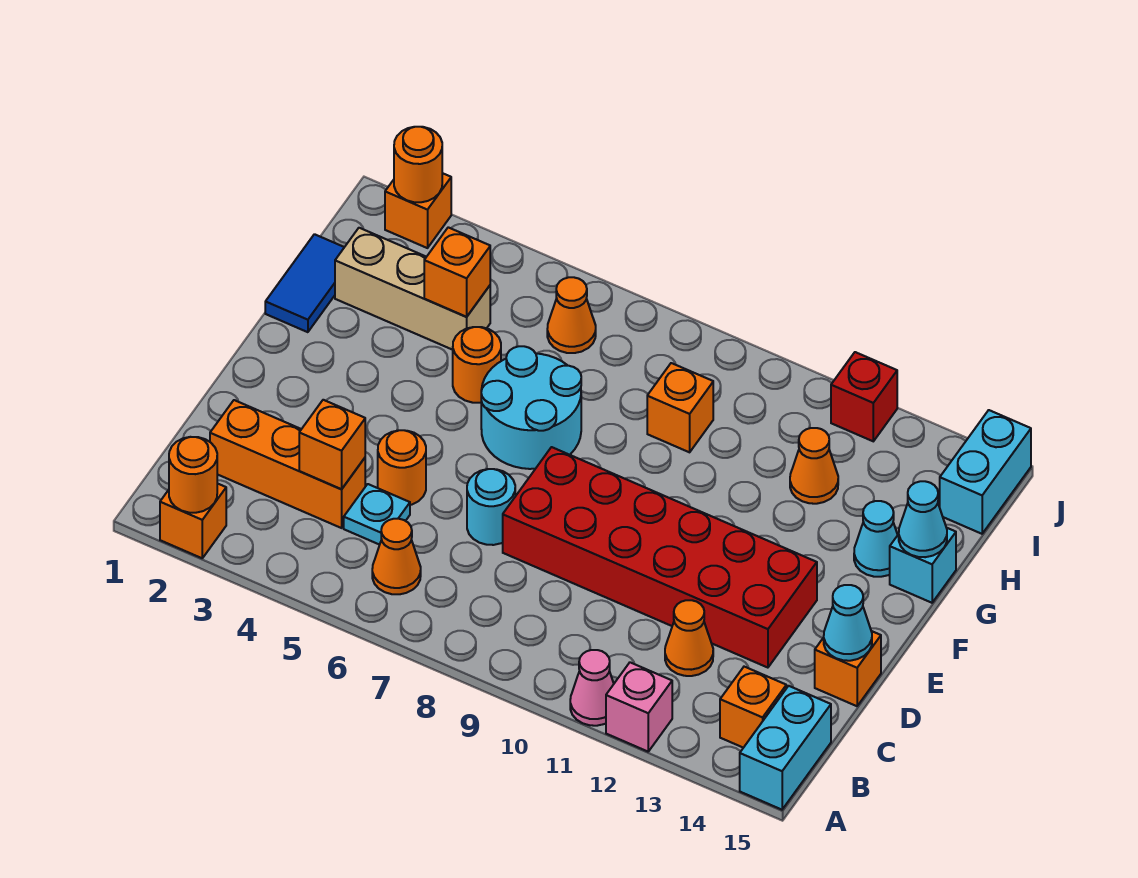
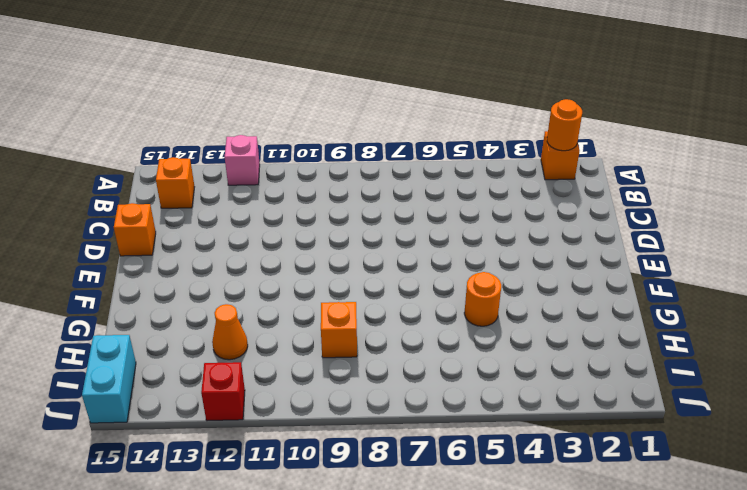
none -> pink 1x1 cone [570,650,614,726]
none -> cyan 1x2 brick [740,686,831,810]
none -> orange 1x1 cone [372,519,421,594]
none -> orange 1x3 brick [210,400,365,528]

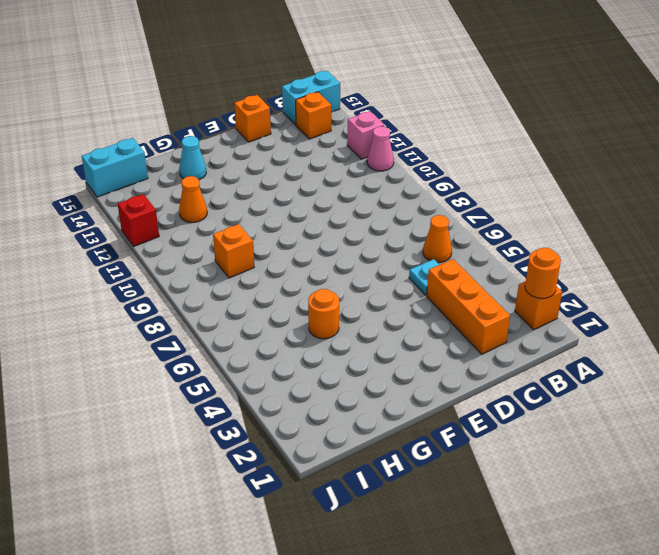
none -> orange 1x1 cone [665,600,713,676]
none -> orange 1x1 round brick [378,430,426,505]
none -> cyan 1x1 round brick [467,469,515,545]
none -> red 2x6 brick [503,447,817,668]

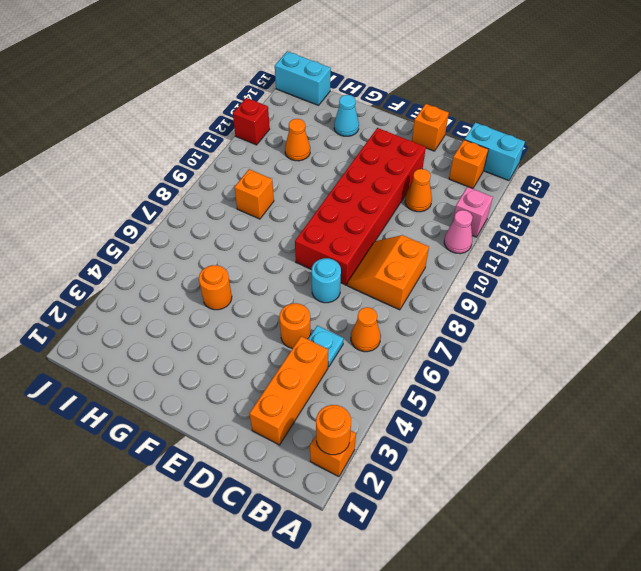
orange 2x2 slope [347,235,429,310] -> none
none -> cyan 2x2 round brick [481,346,581,469]
none -> blue 1x2 tile [265,234,344,332]
none -> cyan 1x1 brick [890,528,956,603]
none -> tan 1x3 brick [335,228,490,350]

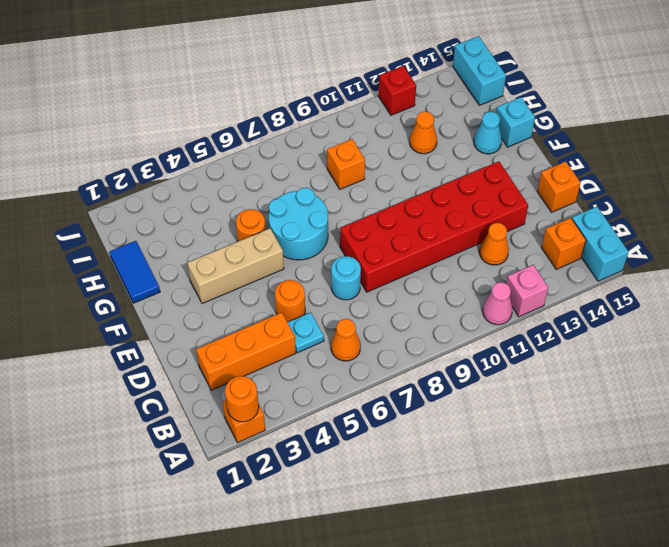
tan 1x3 brick [187,228,284,304] -> tan 1x3 brick moved to [335,228,490,350]
none -> orange 1x1 cone [547,277,596,353]
none -> orange 1x1 brick [385,173,451,248]
none -> orange 1x1 brick [299,400,365,489]
none -> cyan 1x1 cone [824,585,872,661]

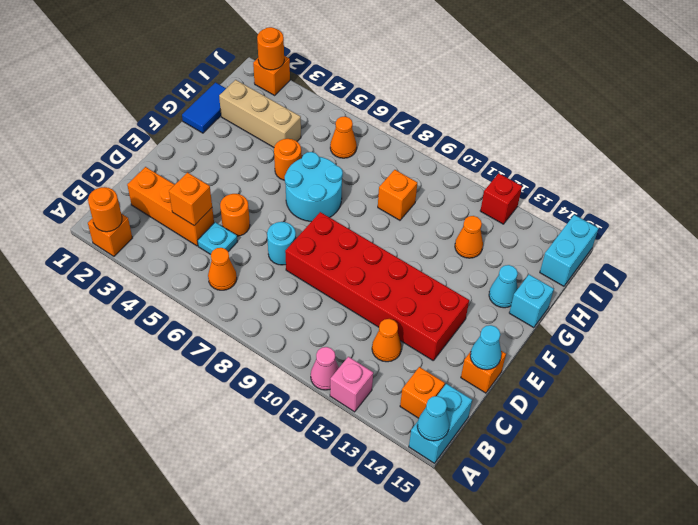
cyan 1x1 cone [417,396,449,441] -> cyan 1x1 cone moved to [899,481,947,557]
none -> orange 1x1 brick [424,227,490,317]

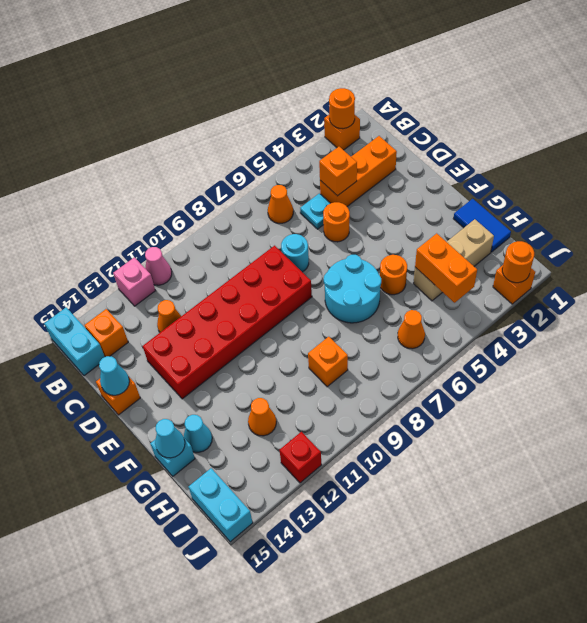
orange 1x2 brick [415,233,477,303] -> orange 1x1 brick [424,227,490,317]

